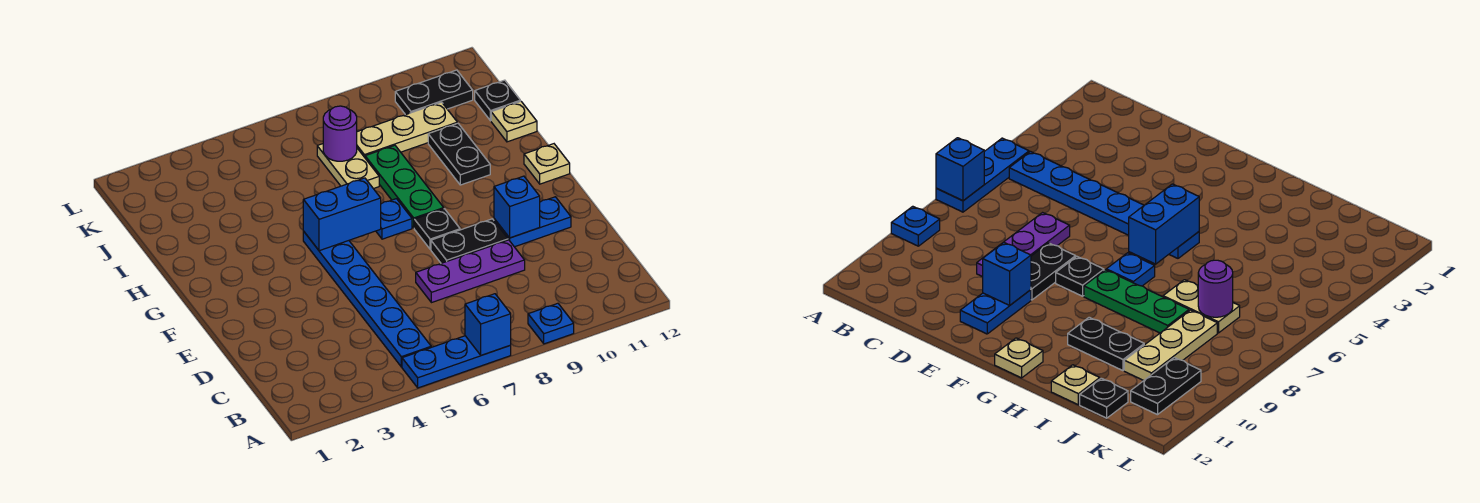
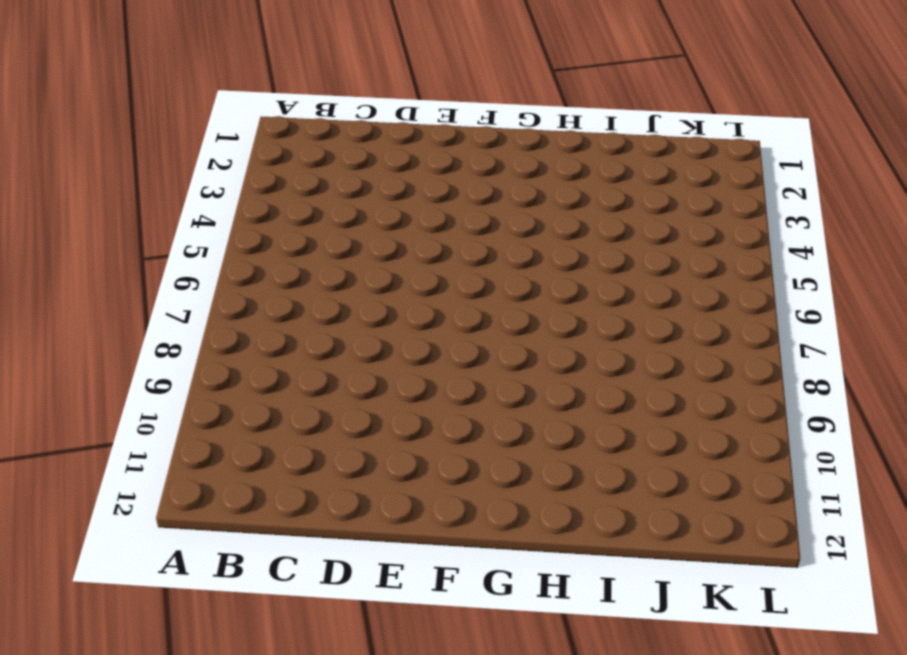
none -> blue 1x3 plate [402,336,511,388]
none -> blue 1x1 plate [528,303,574,344]
none -> blue 1x6 plate [303,231,431,367]

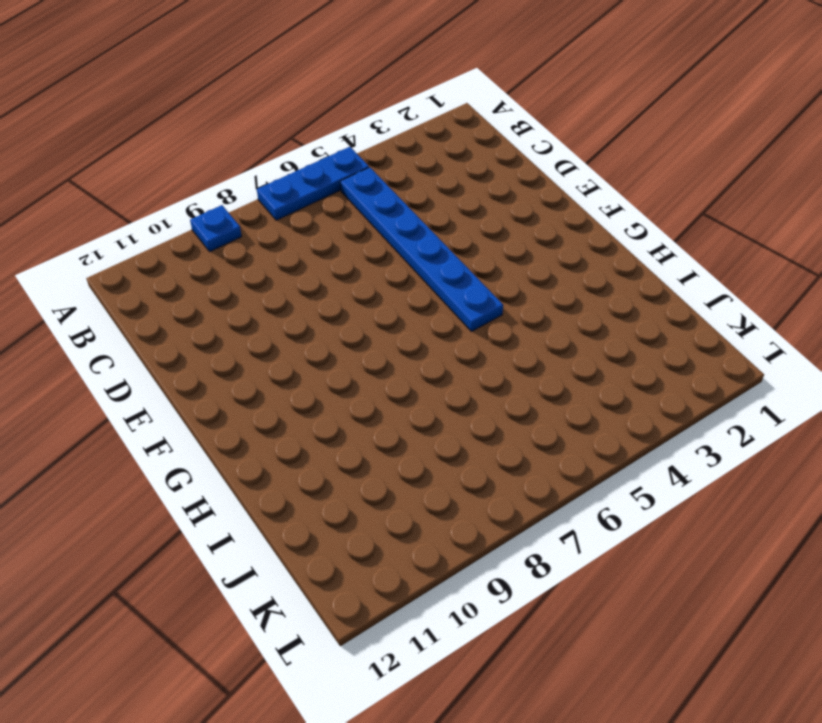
none -> purple 1x3 plate [416,240,525,303]
none -> black 1x2 plate [431,219,508,263]
none -> blue 1x2 plate [494,197,571,247]

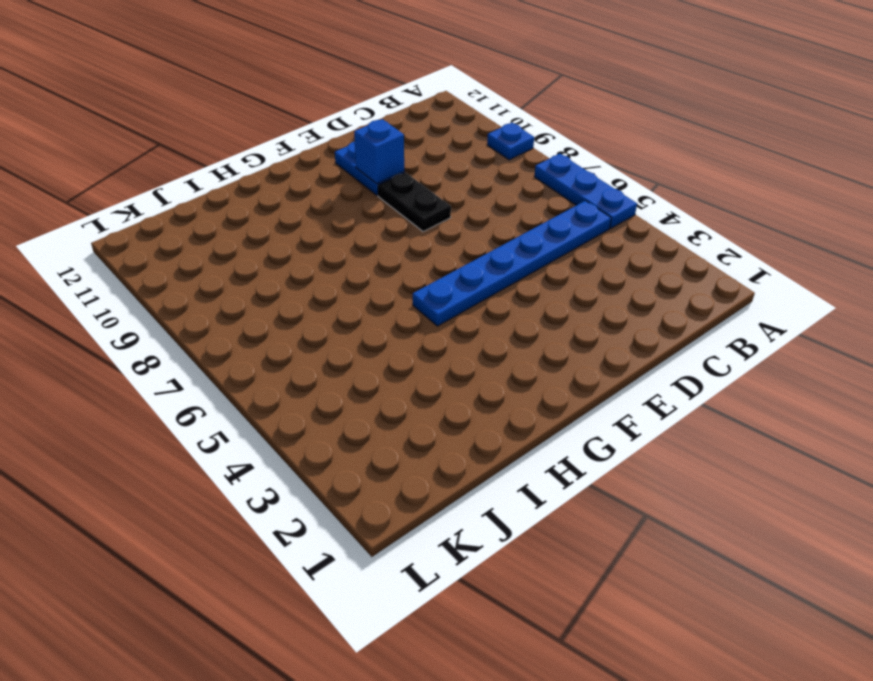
none -> purple 1x3 plate [416,240,525,303]
none -> black 1x1 plate [414,209,460,249]
none -> blue 1x1 plate [376,199,412,239]

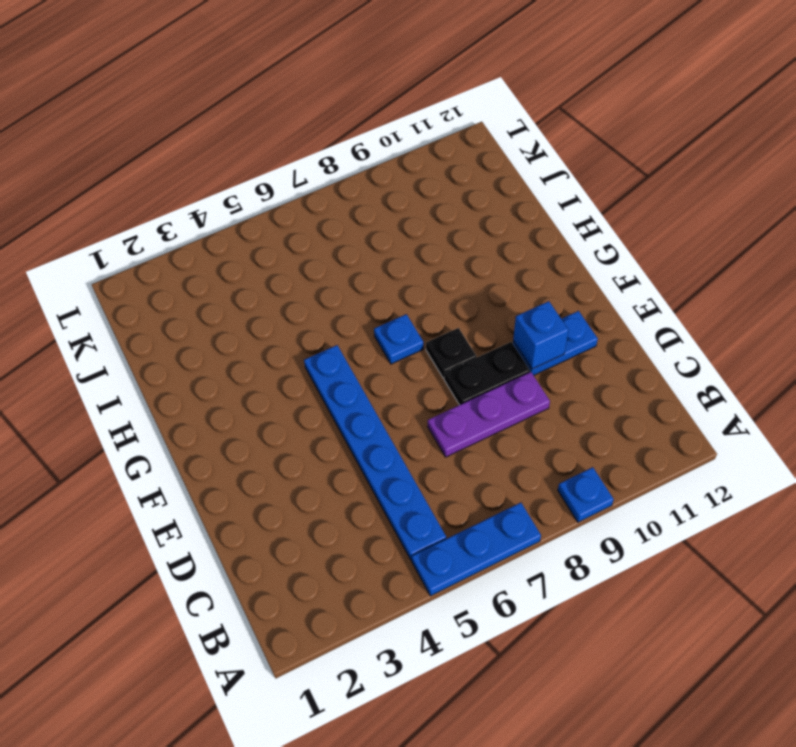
none -> green 1x3 plate [365,145,444,228]
none -> tan 1x1 plate [524,144,570,184]
none -> black 1x2 plate [428,123,490,185]

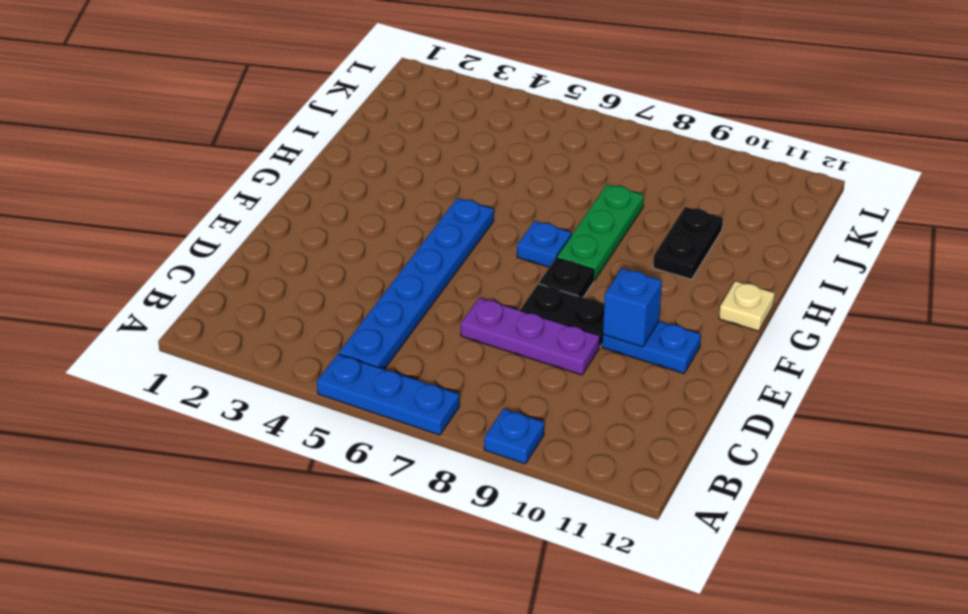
none -> tan 1x2 plate [317,144,379,189]
none -> tan 1x1 plate [491,101,537,142]
none -> tan 1x3 plate [357,102,457,157]

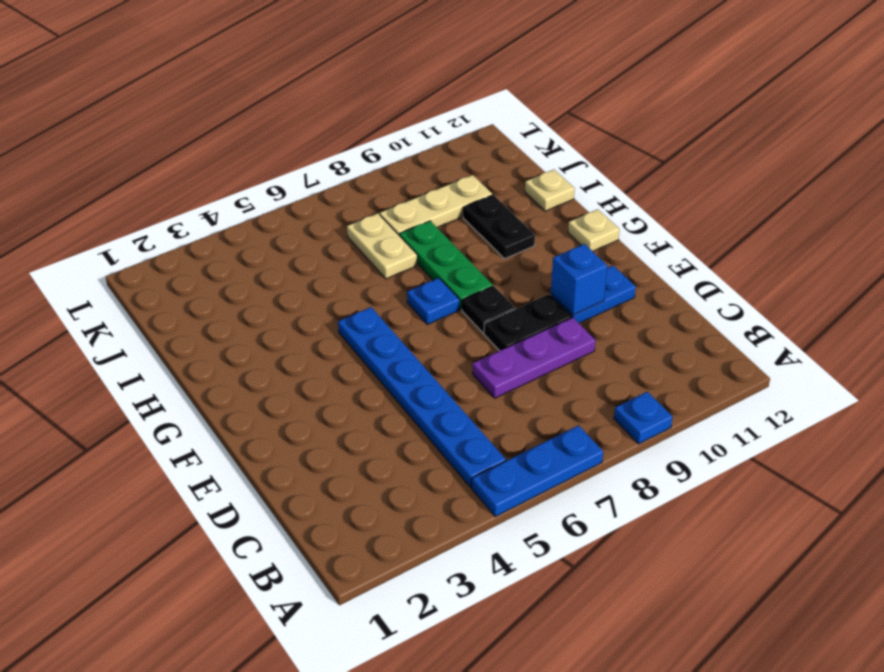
none -> black 1x1 plate [475,80,520,121]
none -> black 1x2 plate [395,70,473,115]
none -> blue 1x1 brick [465,294,511,355]

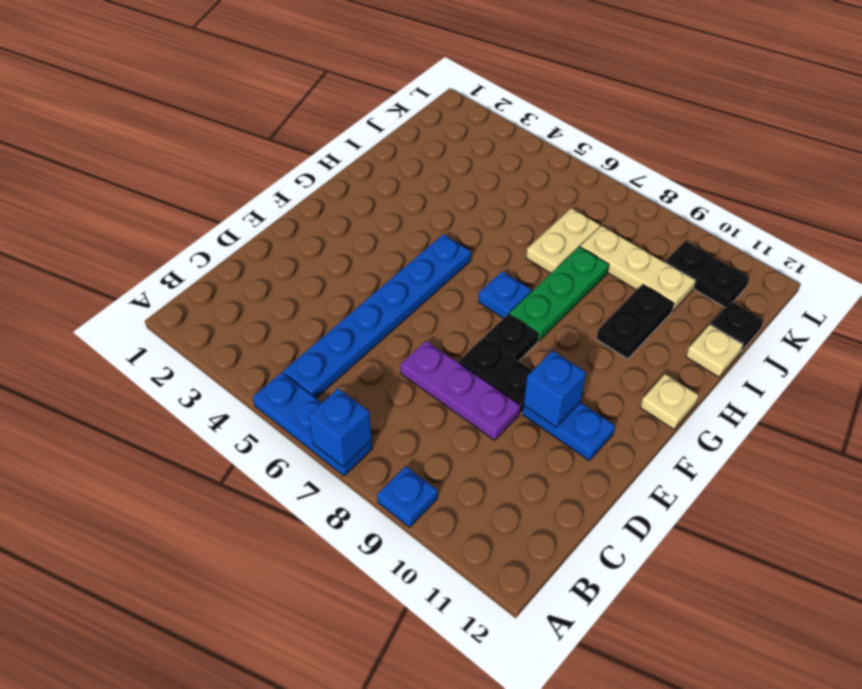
none -> blue 1x2 brick [303,178,381,251]
none -> purple 1x1 round brick [323,106,357,161]

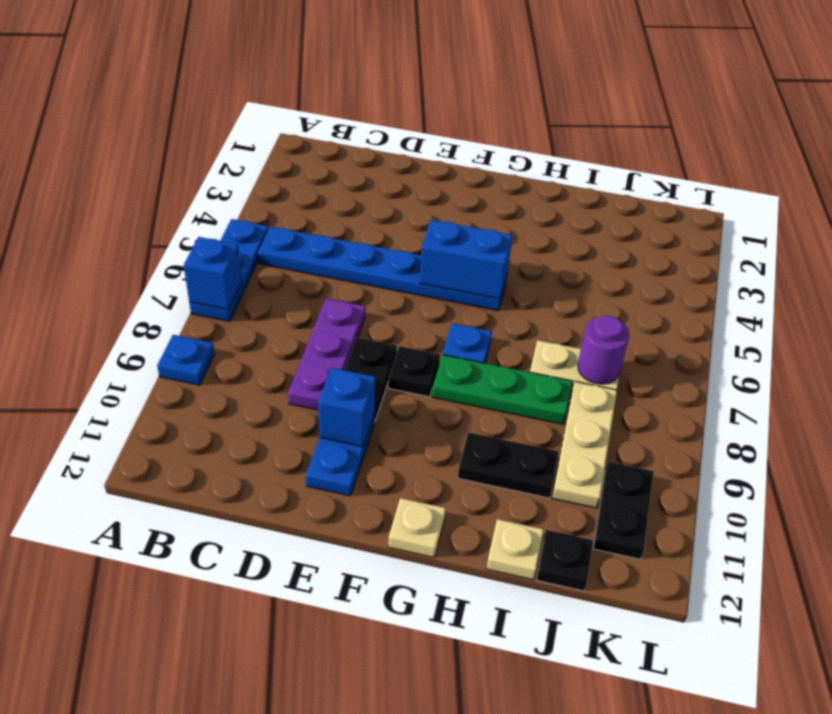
blue 1x2 brick [420,220,513,299] -> blue 1x2 brick turned to [303,178,381,251]

